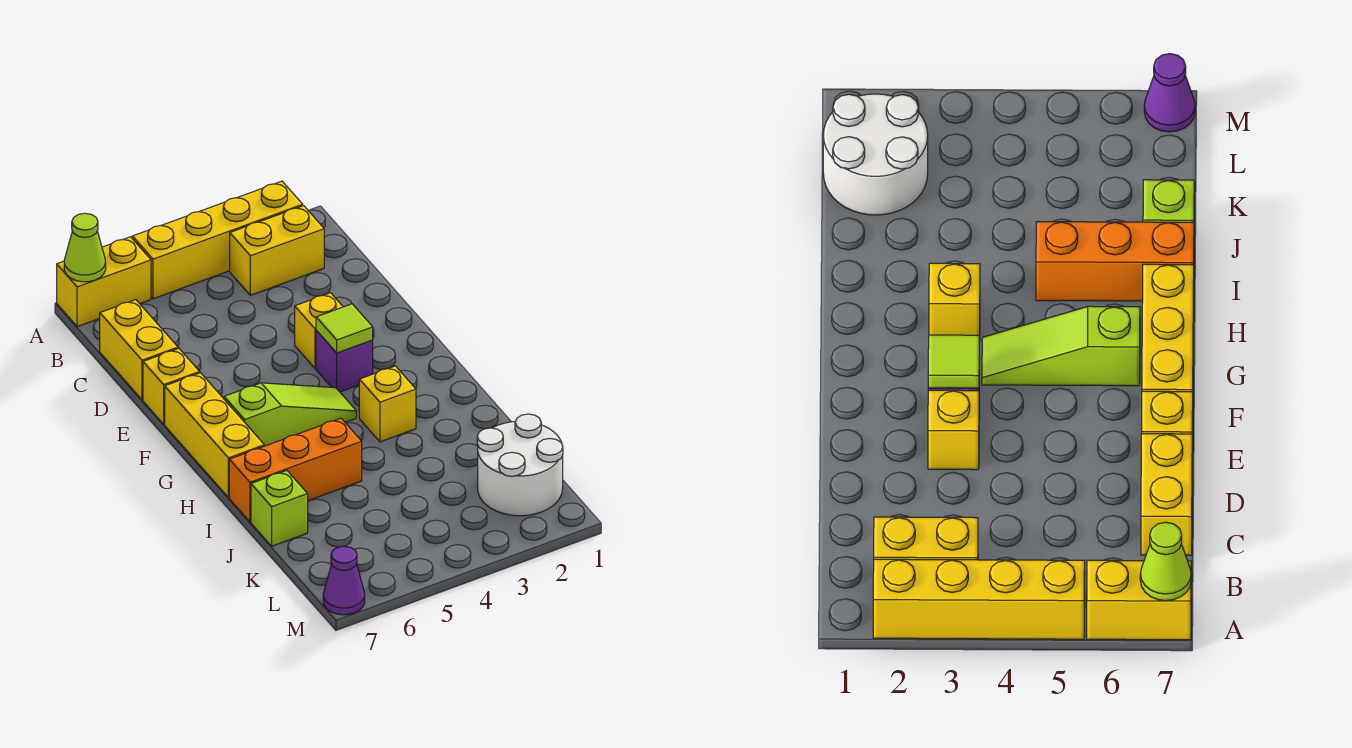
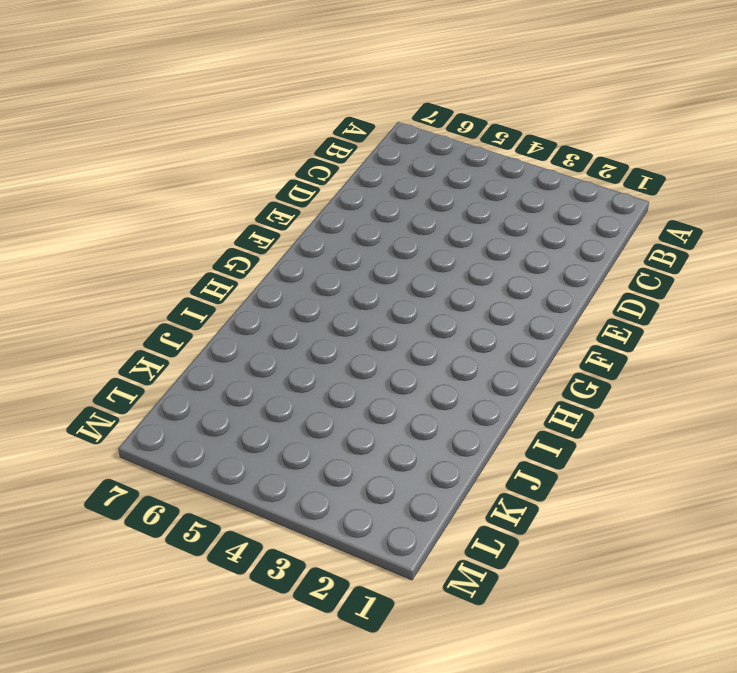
none -> yellow 1x4 brick [132,181,303,299]
none -> yellow 1x2 brick [57,237,151,327]
none -> yellow 1x2 brick [230,206,324,295]

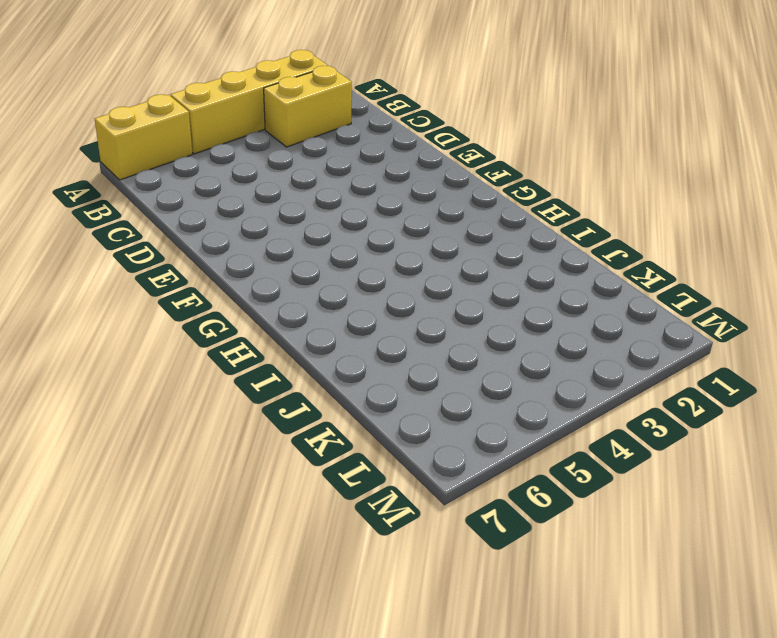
none -> yellow 1x2 brick [100,300,178,400]
none -> yellow 1x1 brick [295,293,343,369]
none -> yellow 1x1 brick [143,348,200,424]

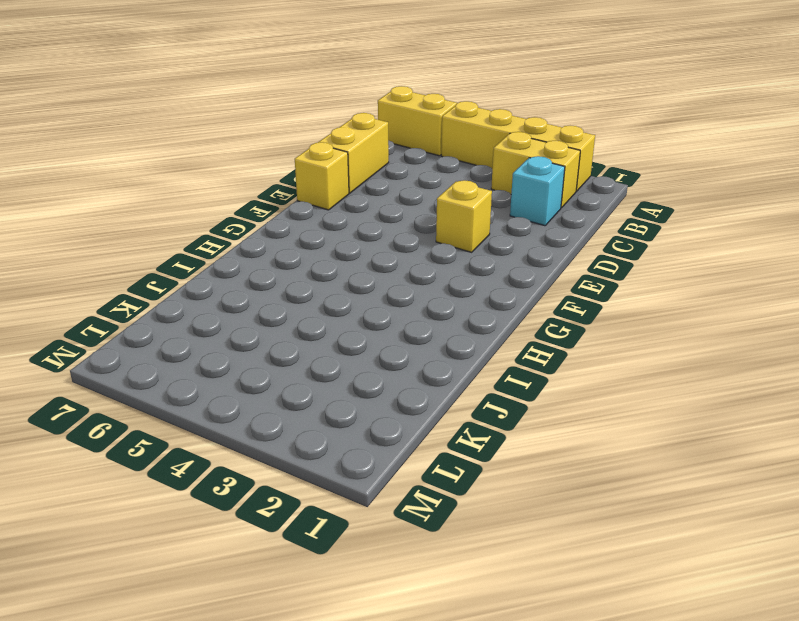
cyan 1x1 brick [510,156,565,226] -> none
none -> purple 1x1 brick [316,331,373,392]
none -> yellow 1x3 brick [165,373,264,497]
none -> lime 1x3 slope [224,383,356,446]

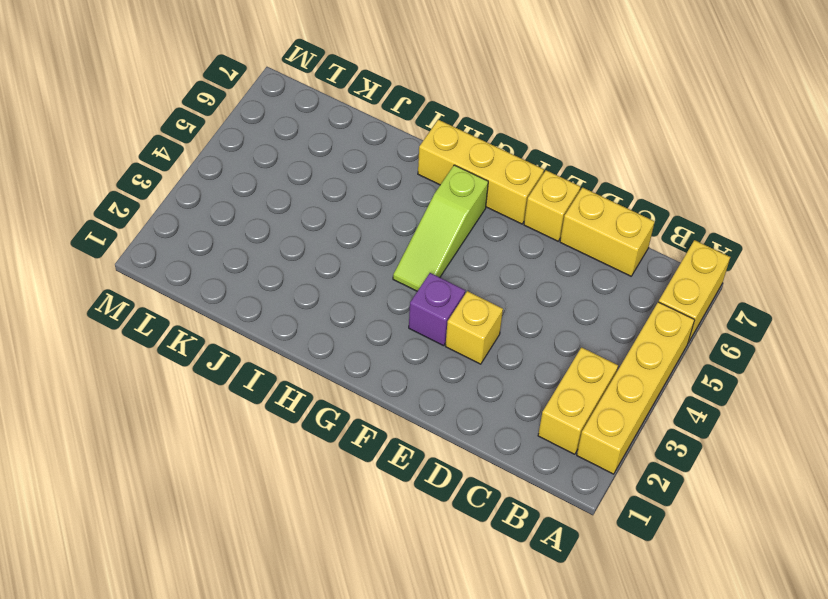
none -> yellow 1x1 brick [359,366,416,442]
none -> orange 1x3 brick [229,418,362,522]
none -> lime 1x1 brick [251,471,308,546]

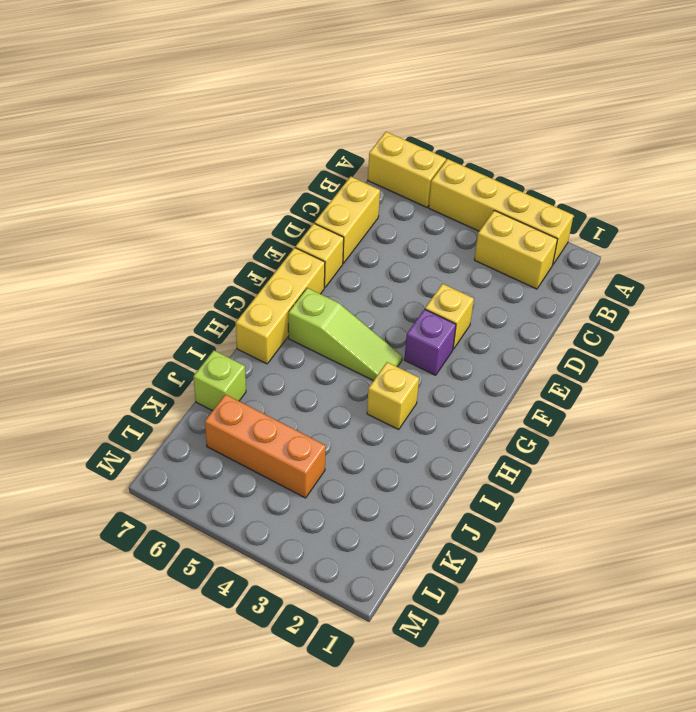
orange 1x3 brick [205,394,326,498] -> orange 1x3 brick moved to [229,418,362,522]
none -> white 2x2 round brick [477,414,563,516]
none -> purple 1x1 cone [323,546,365,615]
none -> lime 1x1 cone [64,213,106,282]

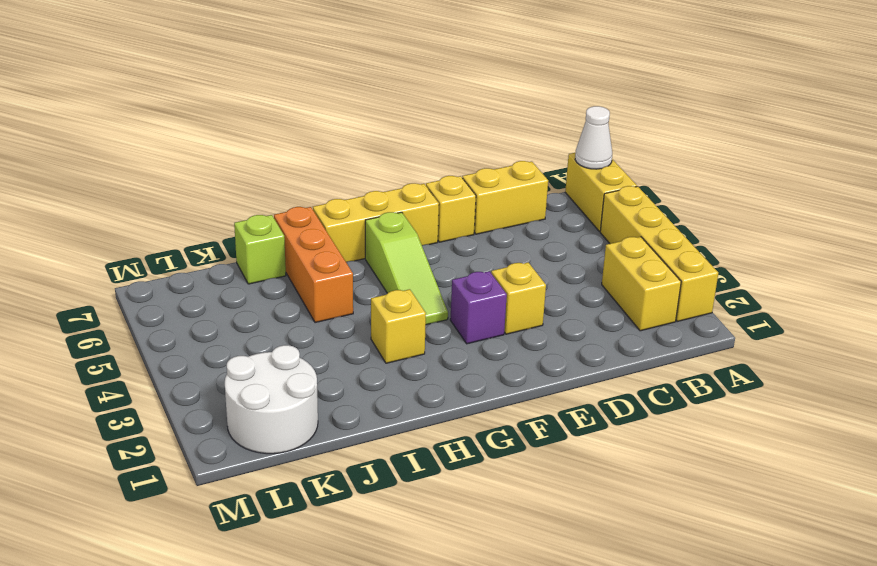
white 1x1 cone [575,106,612,169] -> lime 1x1 cone [64,213,106,282]
none -> purple 1x1 cone [323,546,365,615]
none -> lime 1x1 tile [316,304,373,353]

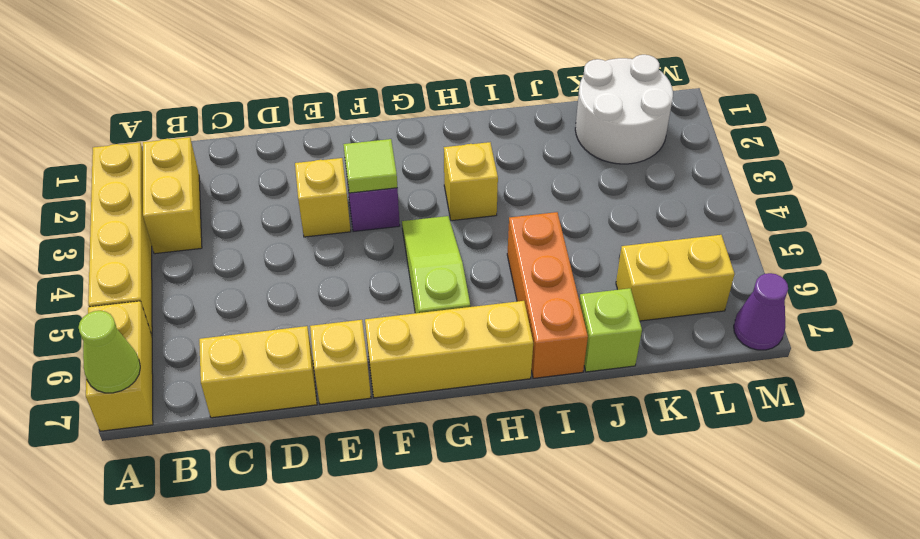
yellow 1x2 brick [616,235,735,321] -> none

